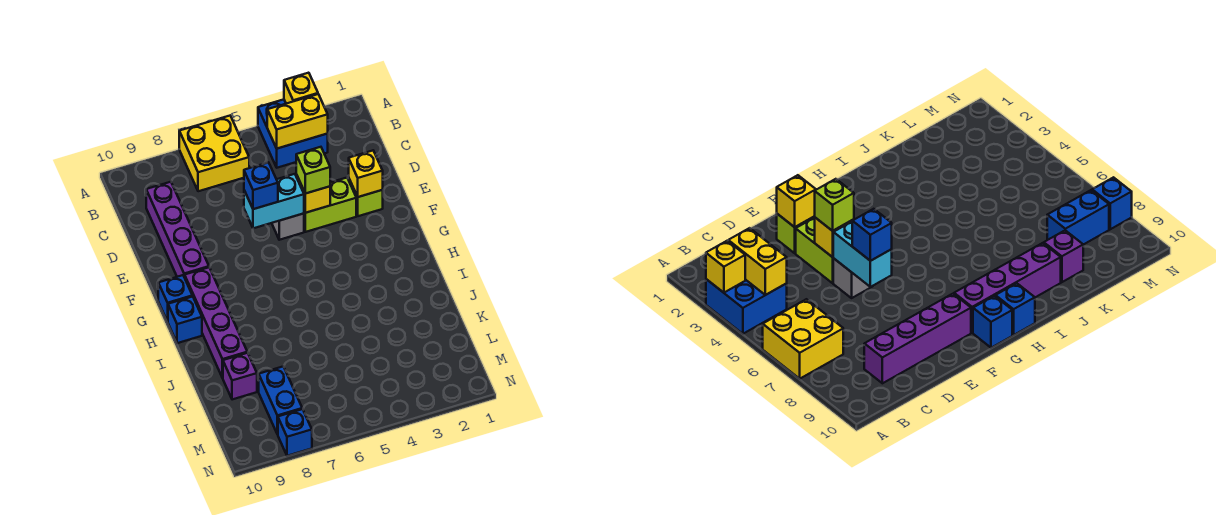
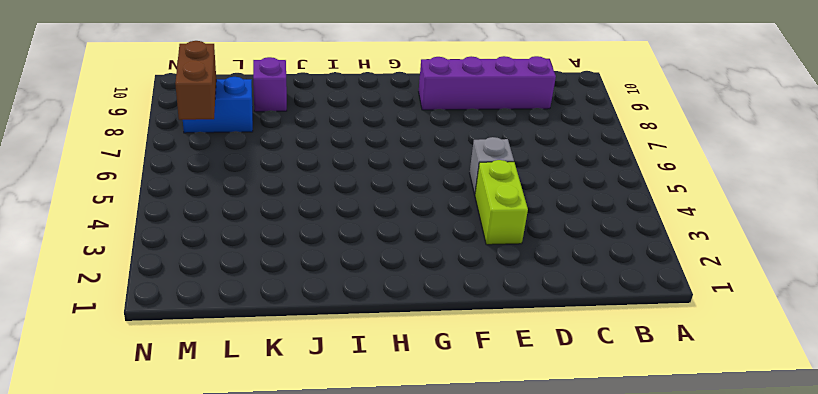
brown 1x2 brick [175,41,216,120] -> none
none -> blue 2x2 brick [258,99,328,168]
none -> yellow 2x2 brick [179,116,249,191]
none -> lime 1x1 brick [349,179,383,216]

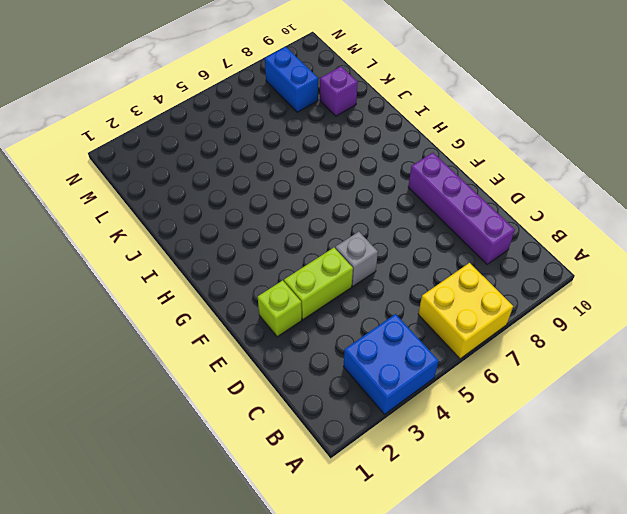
none -> purple 1x4 brick [185,267,247,378]
none -> blue 1x1 brick [158,275,192,322]
none -> blue 1x1 brick [168,296,202,343]

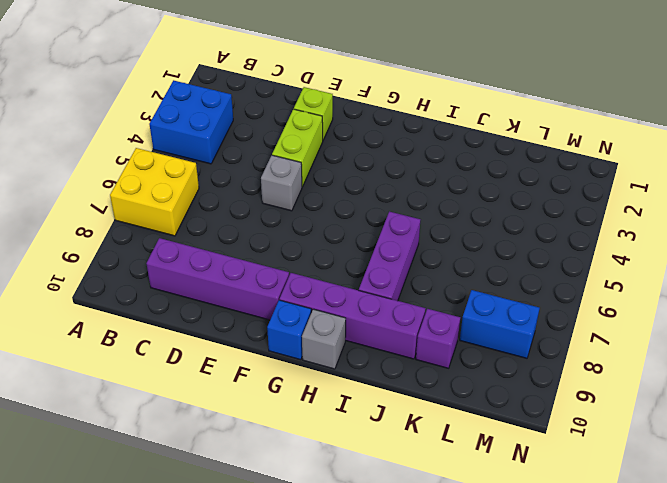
grey 1x1 brick [302,309,346,369] -> blue 1x1 brick [168,296,202,343]
purple 1x3 brick [359,212,420,301] -> none
none -> blue 1x1 brick [278,409,312,456]
none -> yellow 1x1 brick [284,73,318,104]
none -> yellow 1x2 brick [267,94,328,149]

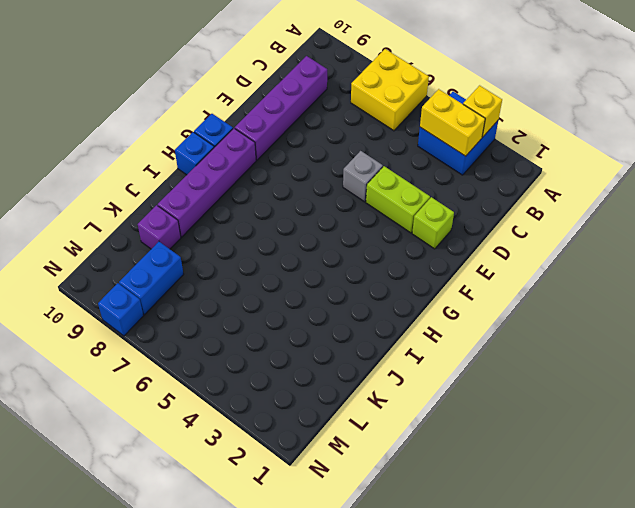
none -> yellow 1x1 brick [349,151,383,197]
none -> yellow 1x1 brick [296,174,330,213]
none -> cyan 1x2 brick [244,174,304,228]

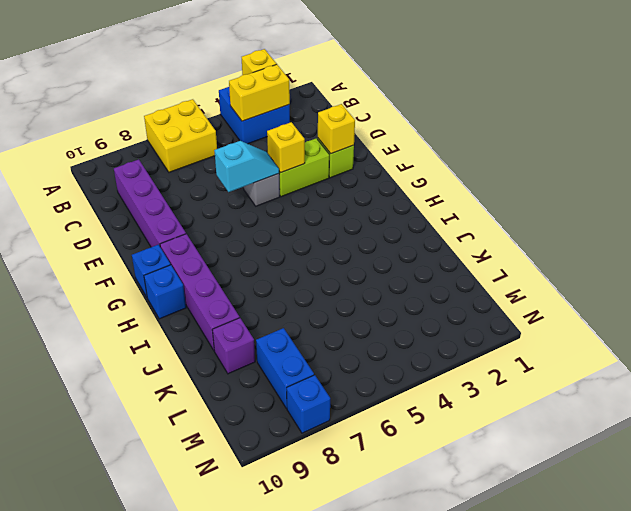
cyan 1x2 slope [214,141,279,192] -> cyan 1x2 brick [244,174,304,228]
none -> lime 1x1 brick [296,147,330,194]
none -> blue 1x1 brick [244,162,278,209]

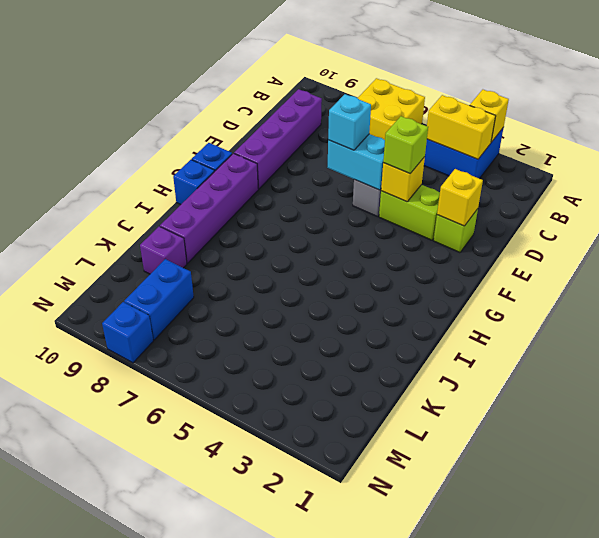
cyan 1x1 brick [328,94,371,150] -> blue 1x1 brick [244,162,278,209]

